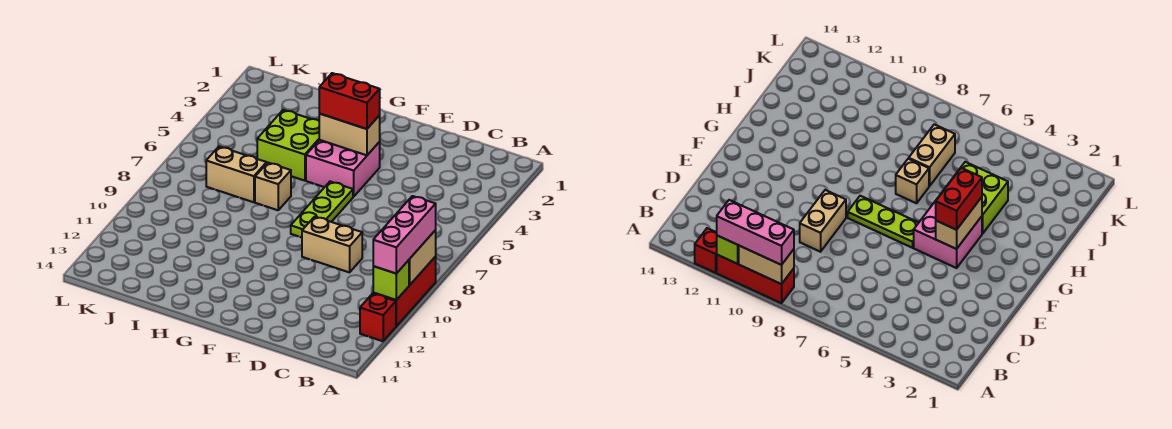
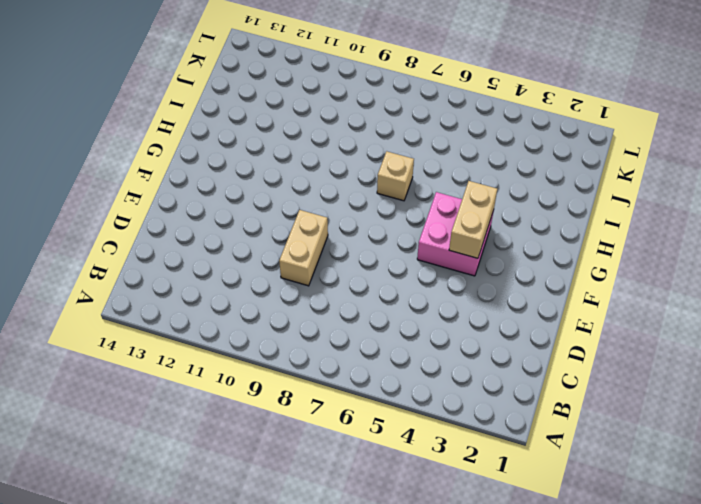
none -> red 1x3 brick [373,257,436,326]
none -> red 1x1 brick [360,293,396,341]
none -> lime 1x3 plate [291,182,353,238]

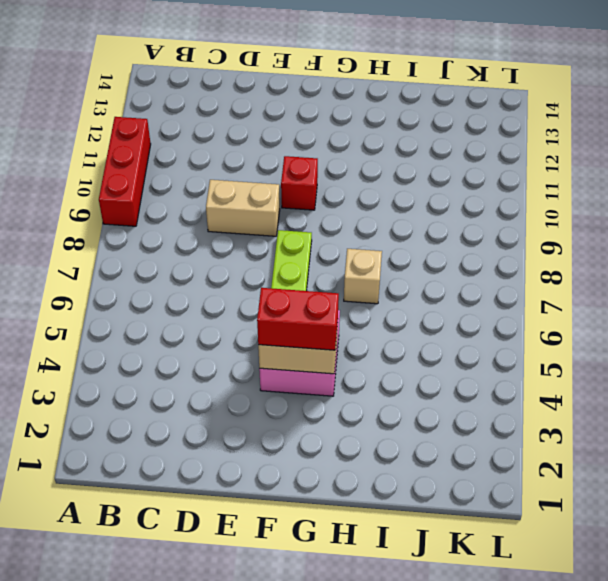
red 1x1 brick [281,156,318,210] -> red 1x1 brick moved to [360,293,396,341]
none -> lime 2x2 brick [257,110,319,181]
none -> tan 1x2 brick [206,147,267,202]
none -> tan 1x2 brick [409,230,436,285]

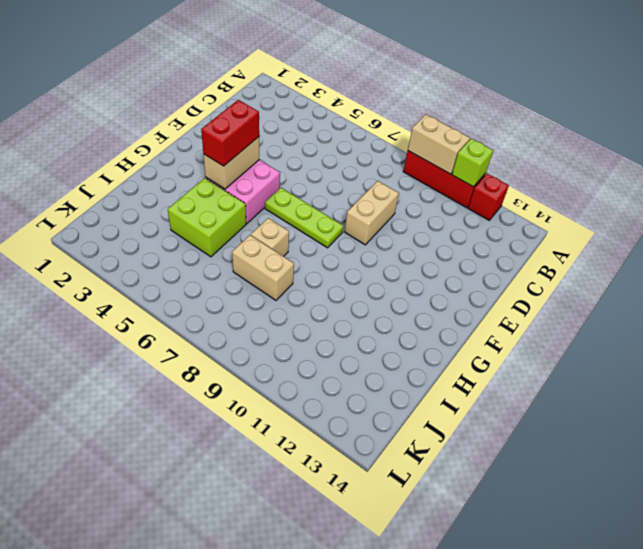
tan 1x2 brick [232,235,294,300] -> tan 1x2 brick turned to [206,147,267,202]
none -> pink 1x3 brick [373,196,436,274]

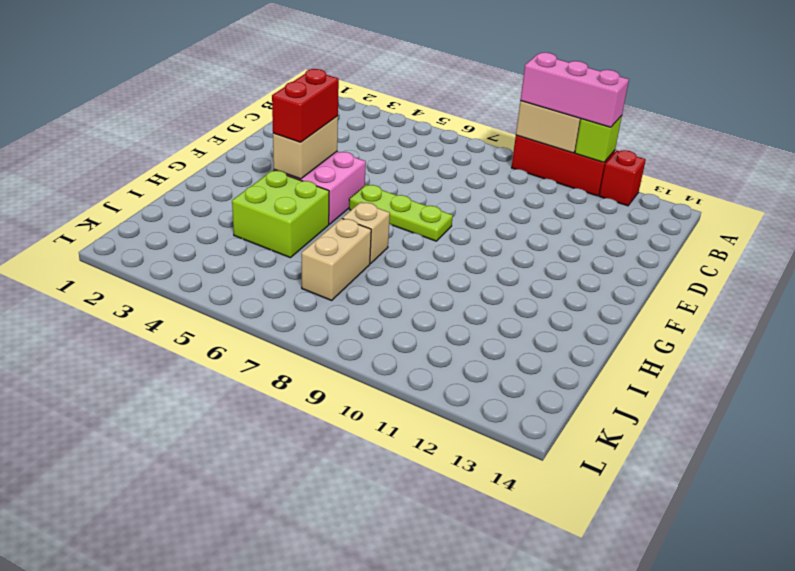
none -> tan 1x2 brick [302,217,362,272]

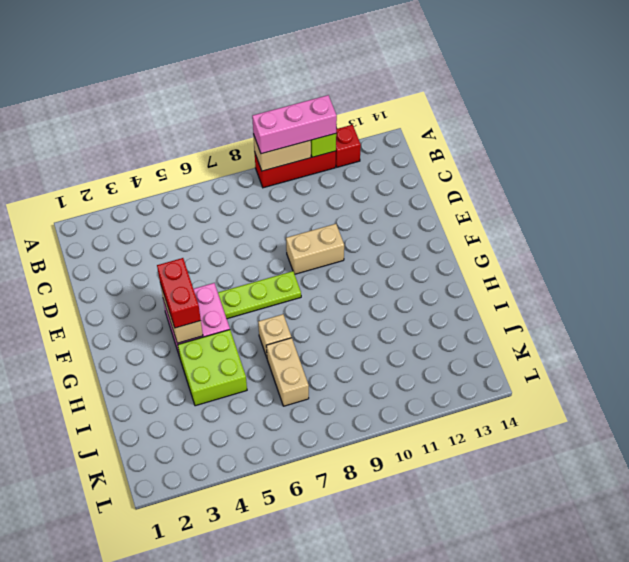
tan 1x2 brick [286,224,344,274] -> tan 1x2 brick turned to [302,217,362,272]

